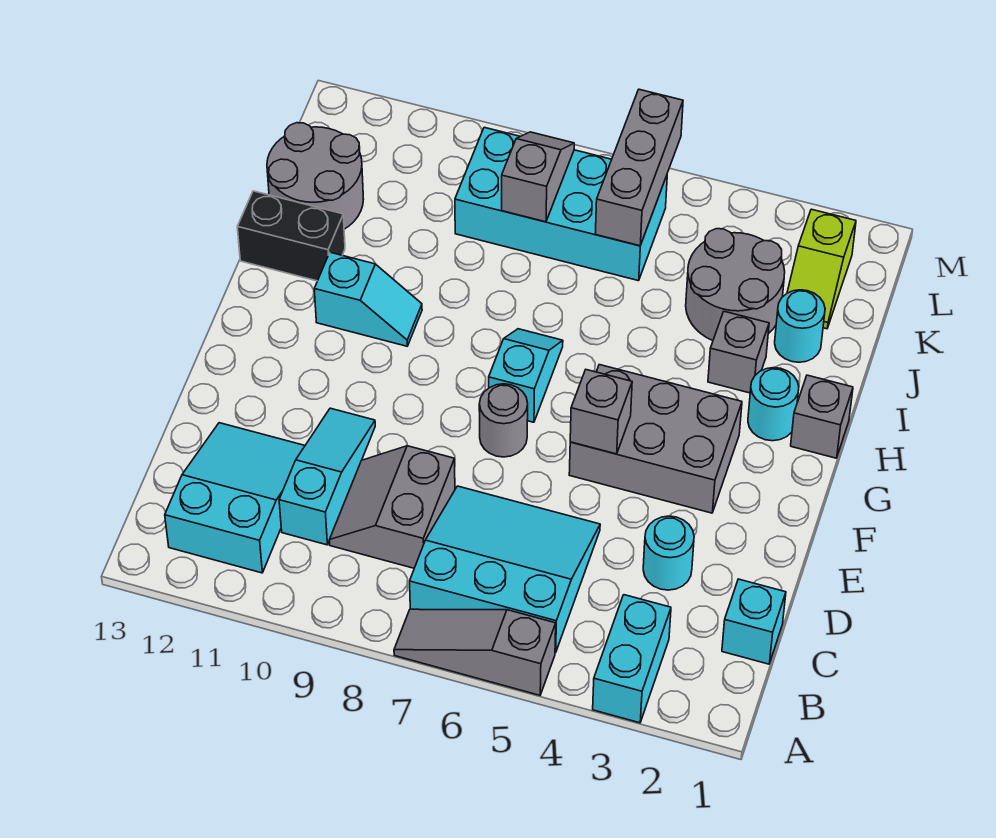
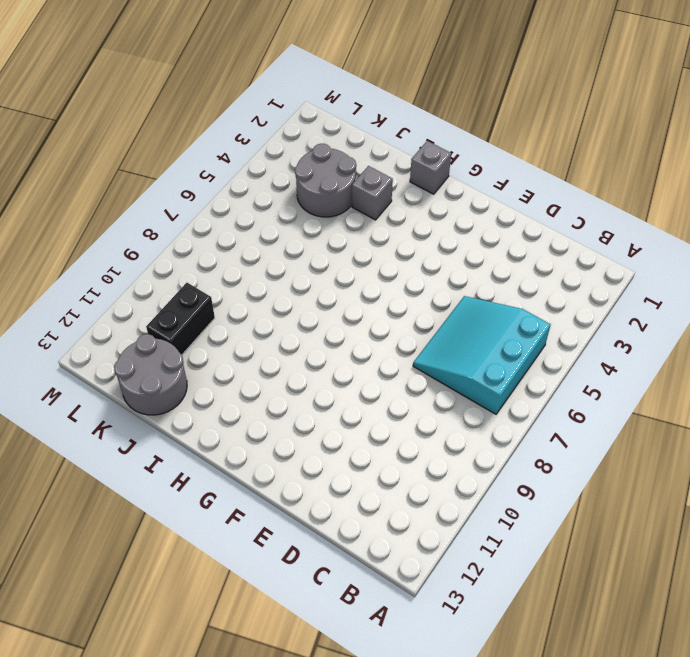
black 1x2 brick [146,283,215,355] -> black 1x2 brick moved to [237,191,345,281]
none -> cyan 1x2 brick [593,595,671,723]
none -> grey 1x3 slope [394,609,556,695]
none -> cyan 2x3 slope [165,423,305,573]

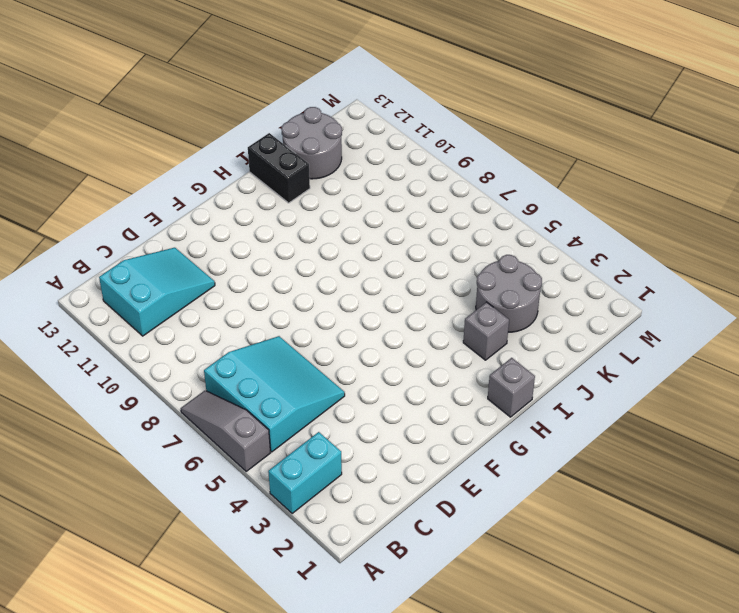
none -> cyan 1x1 brick [722,579,786,664]
none -> grey 2x2 slope [329,446,455,568]
none -> cyan 1x3 slope [279,408,375,545]

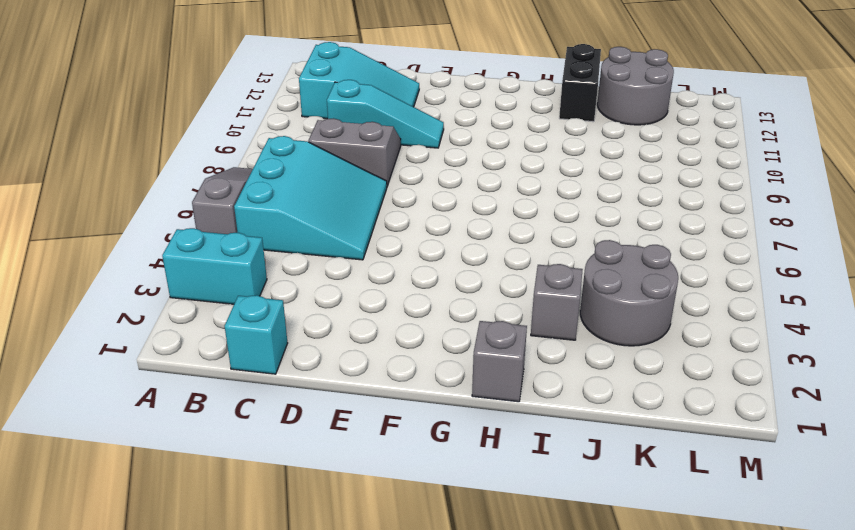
none -> cyan 1x1 round brick [643,516,694,590]
none -> grey 2x3 brick [569,365,742,513]
none -> grey 1x1 round brick [479,384,528,457]

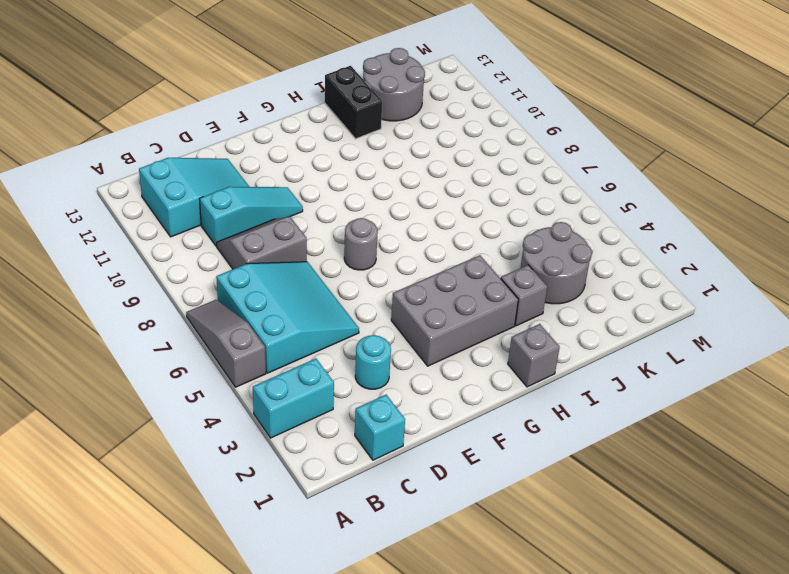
grey 2x3 brick [391,255,518,366] -> grey 2x3 brick turned to [569,365,742,513]
none -> cyan 1x2 slope [489,329,563,422]
none -> cyan 1x1 round brick [748,368,799,441]
none -> cyan 1x2 slope [314,252,422,346]

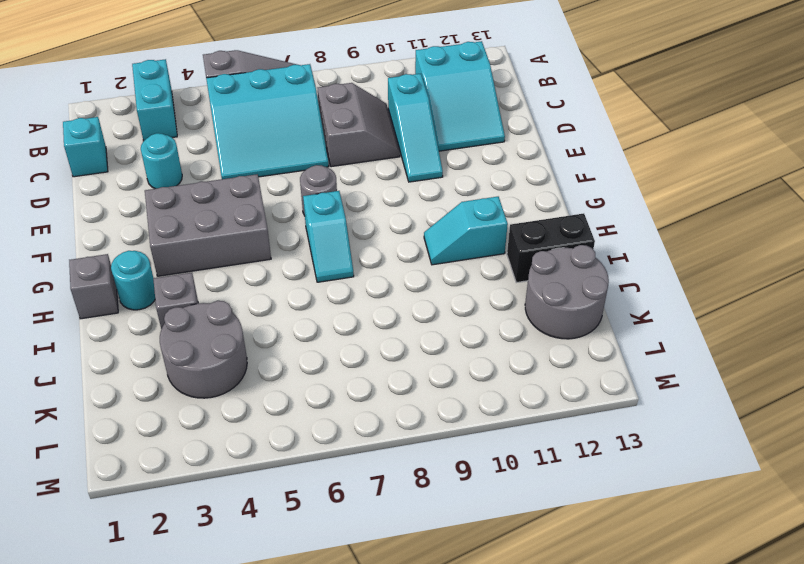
none -> cyan 1x1 round brick [775,290,825,362]
none -> lime 1x2 slope [787,209,856,329]
none -> cyan 2x4 brick [455,127,667,281]

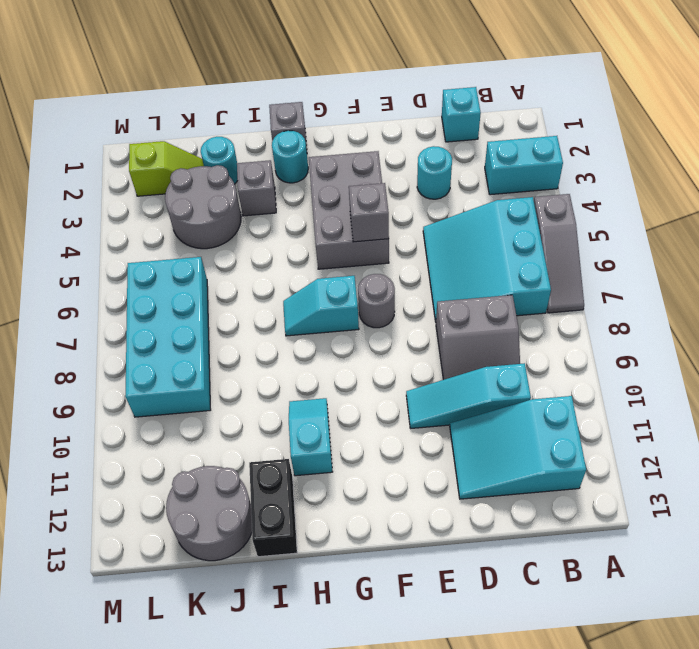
none -> grey 1x3 brick [595,89,683,246]
none -> grey 1x2 slope [502,132,574,222]

